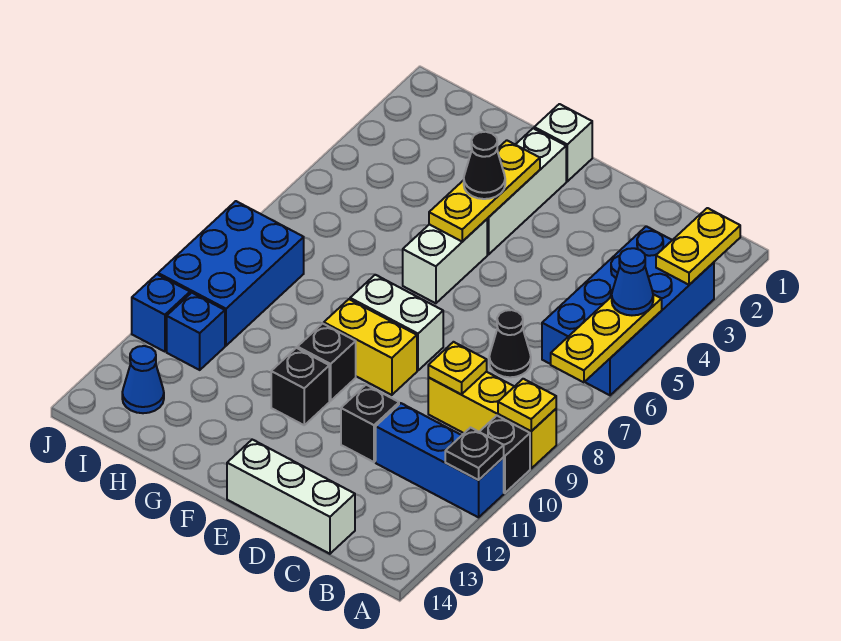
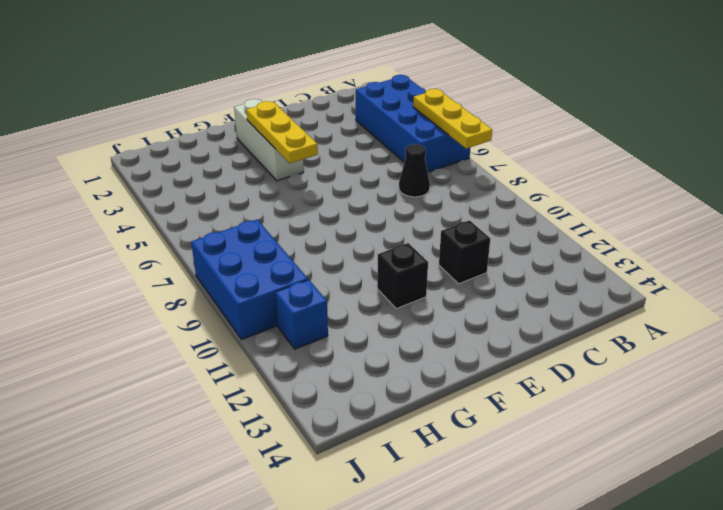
none -> yellow 1x3 brick [428,372,556,468]
none -> black 1x1 brick [479,416,530,493]
none -> blue 1x3 brick [376,403,504,517]

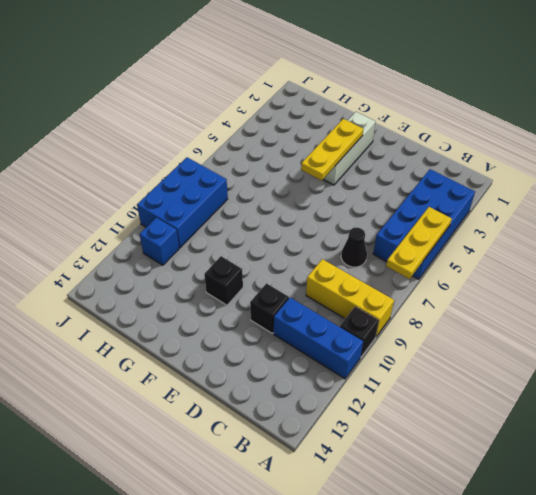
none -> white 1x3 brick [227,440,355,554]
none -> white 1x2 brick [350,275,443,370]
none -> yellow 1x2 brick [324,299,417,395]

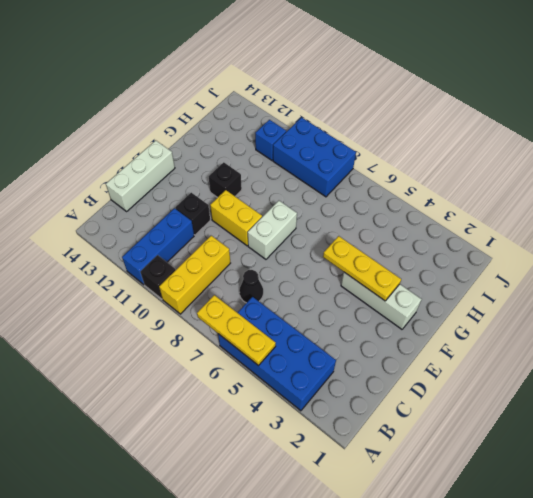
yellow 1x2 brick [210,190,262,246] -> yellow 1x2 brick turned to [324,299,417,395]
none -> white 1x1 brick [534,104,592,181]
none -> white 1x2 brick [403,219,487,303]
none -> black 1x1 brick [298,323,356,401]

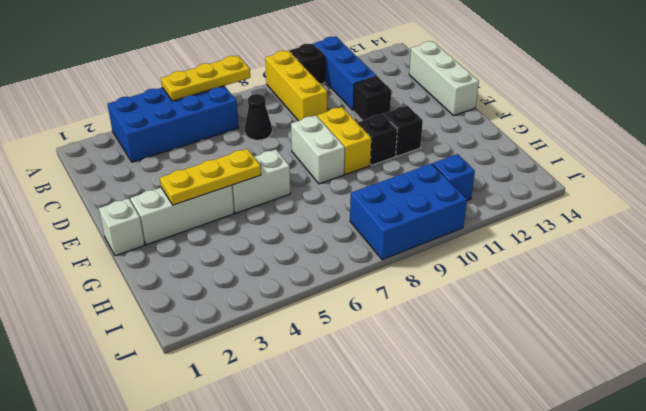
none -> blue 1x1 cone [122,346,164,413]
none -> blue 1x1 brick [132,274,190,352]
none -> yellow 1x2 plate [656,208,740,285]

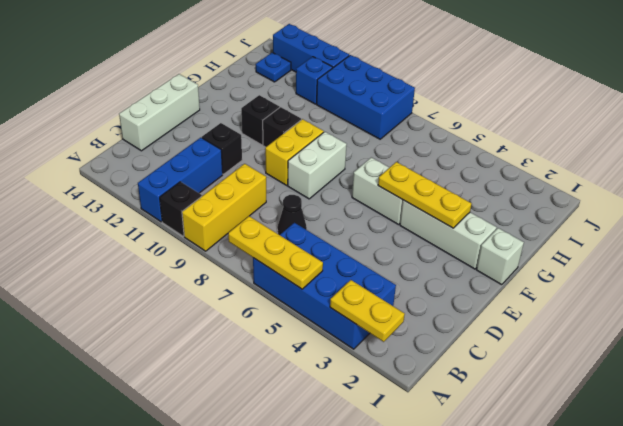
blue 1x1 plate [256,53,291,82] -> blue 1x1 cone [122,346,164,413]
blue 1x3 brick [273,24,349,72] -> blue 1x1 brick [132,274,190,352]
none -> yellow 1x1 plate [498,379,556,431]
none -> black 1x1 plate [445,428,504,480]
none -> yellow 1x1 plate [428,342,487,394]

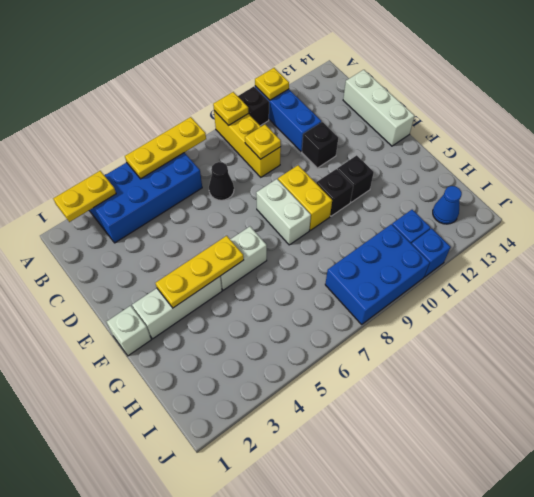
yellow 1x1 plate [255,68,289,100] -> black 1x1 plate [445,428,504,480]
none -> blue 1x1 cone [612,248,653,315]
none -> black 1x1 cone [464,132,505,199]

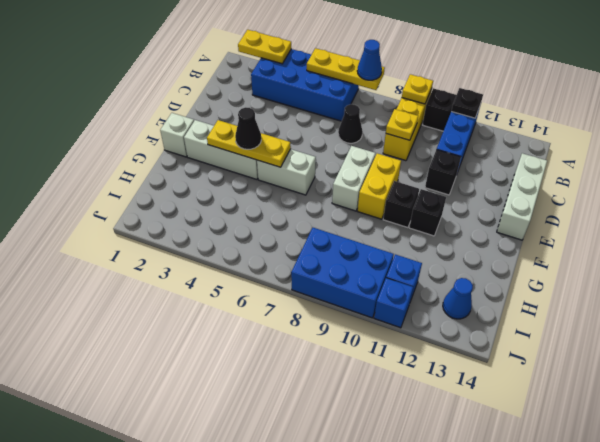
blue 1x1 cone [357,40,382,80] -> blue 1x1 cone moved to [612,248,653,315]

